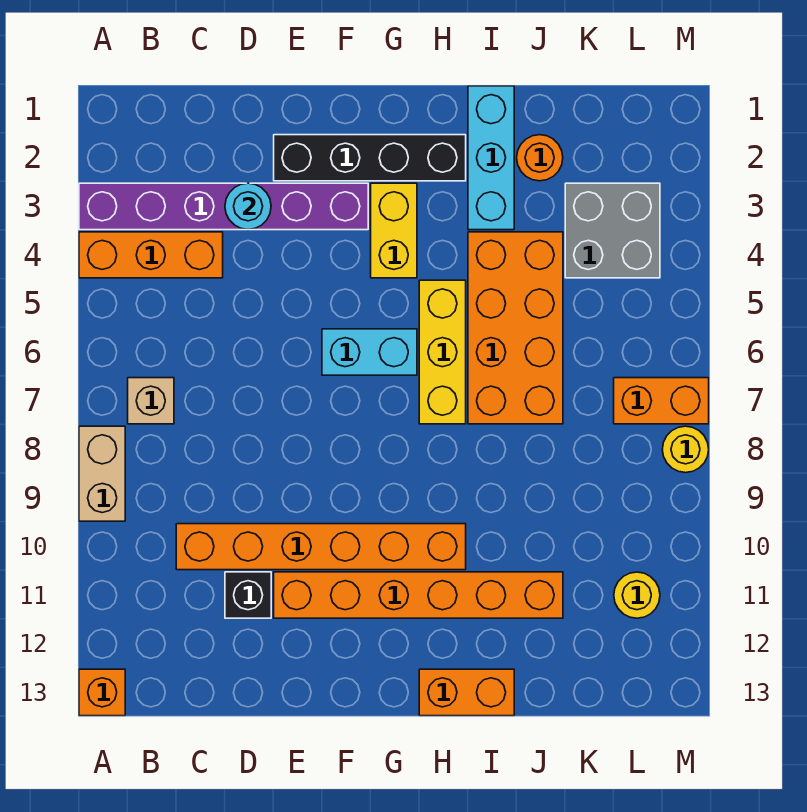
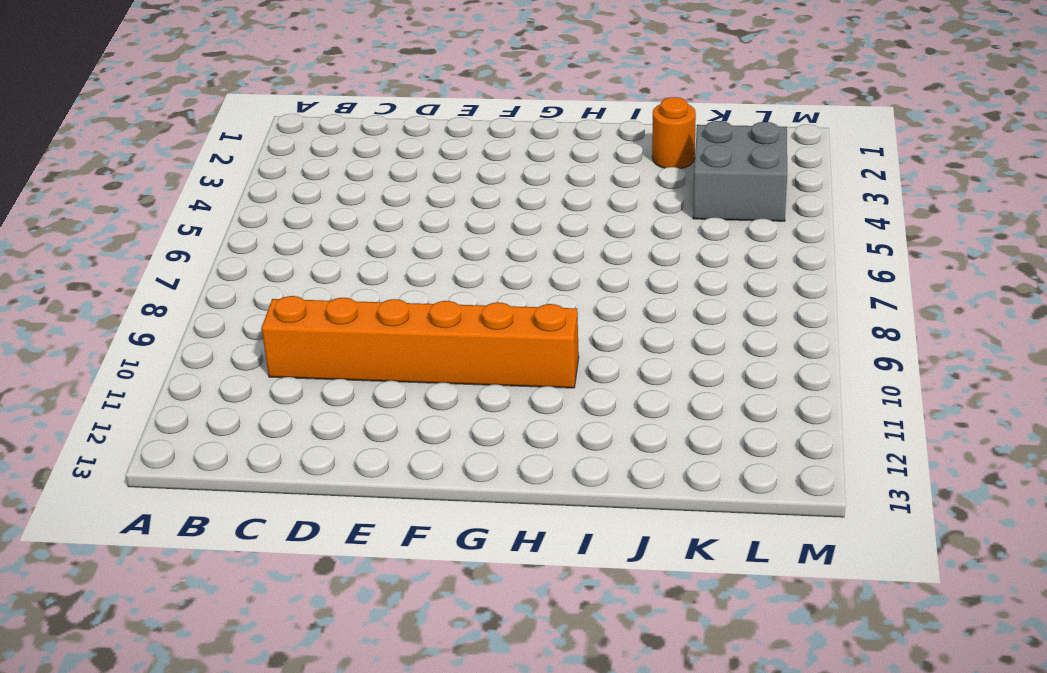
none -> purple 1x6 brick [79,183,368,230]
none -> orange 1x3 brick [79,232,223,278]
none -> tan 1x2 brick [79,426,125,521]

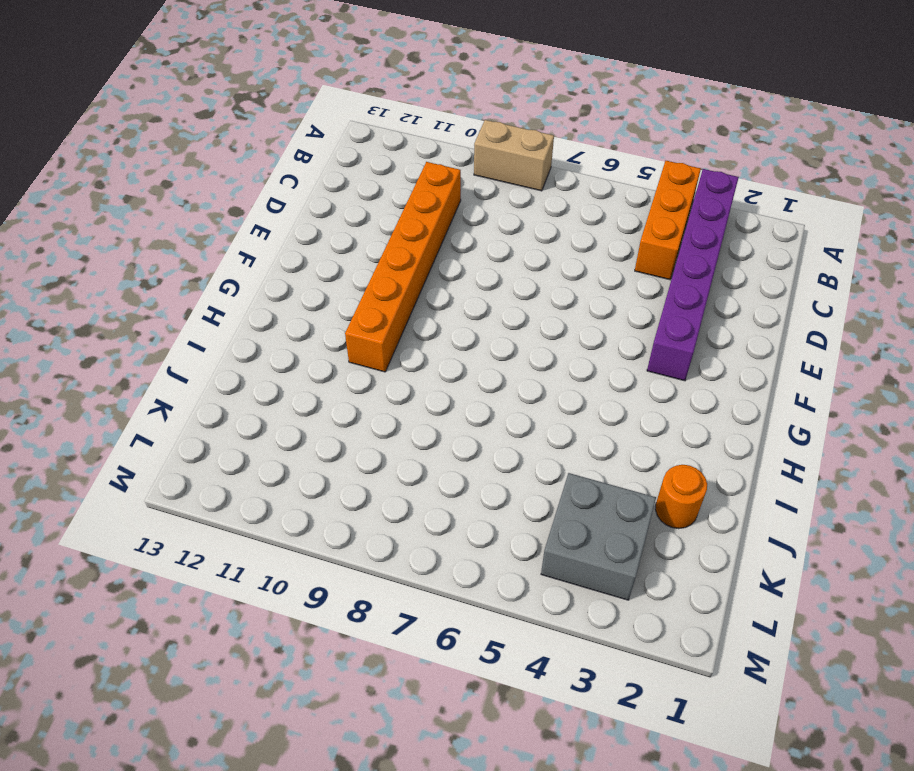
none -> orange 1x1 brick [79,669,125,716]
none -> tan 1x1 brick [128,378,174,424]
none -> black 1x1 brick [225,572,271,618]

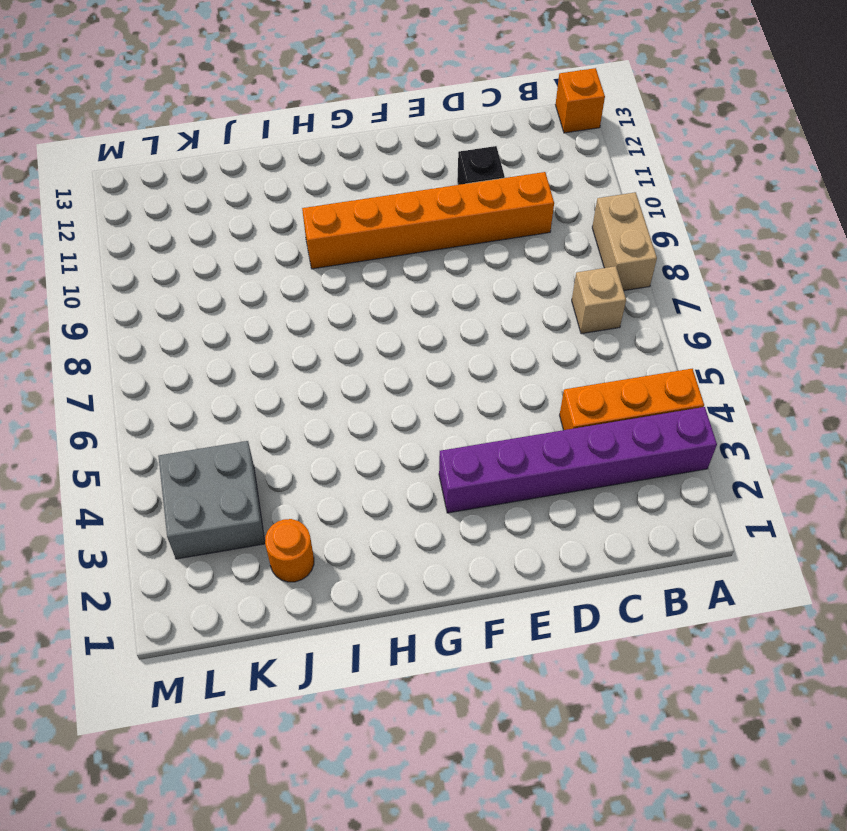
none -> black 1x4 brick [274,135,466,181]
none -> orange 1x6 brick [274,572,563,618]
none -> cyan 1x2 brick [322,329,417,375]

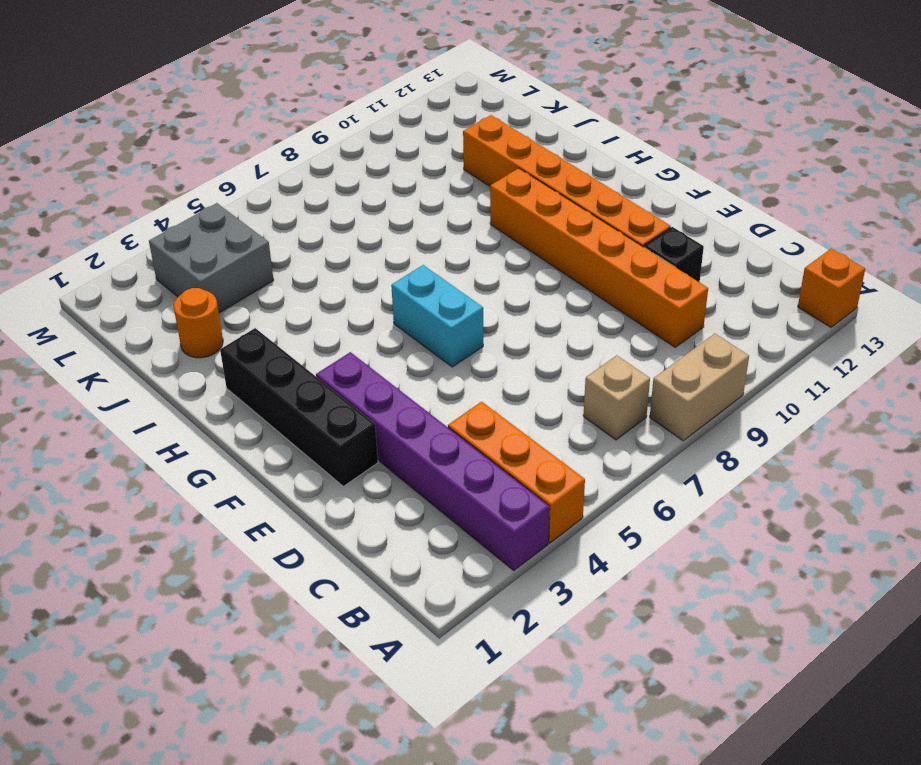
none -> yellow 1x2 brick [371,183,417,278]
none -> yellow 1x3 brick [419,280,466,424]
none -> orange 1x2 brick [419,669,514,716]

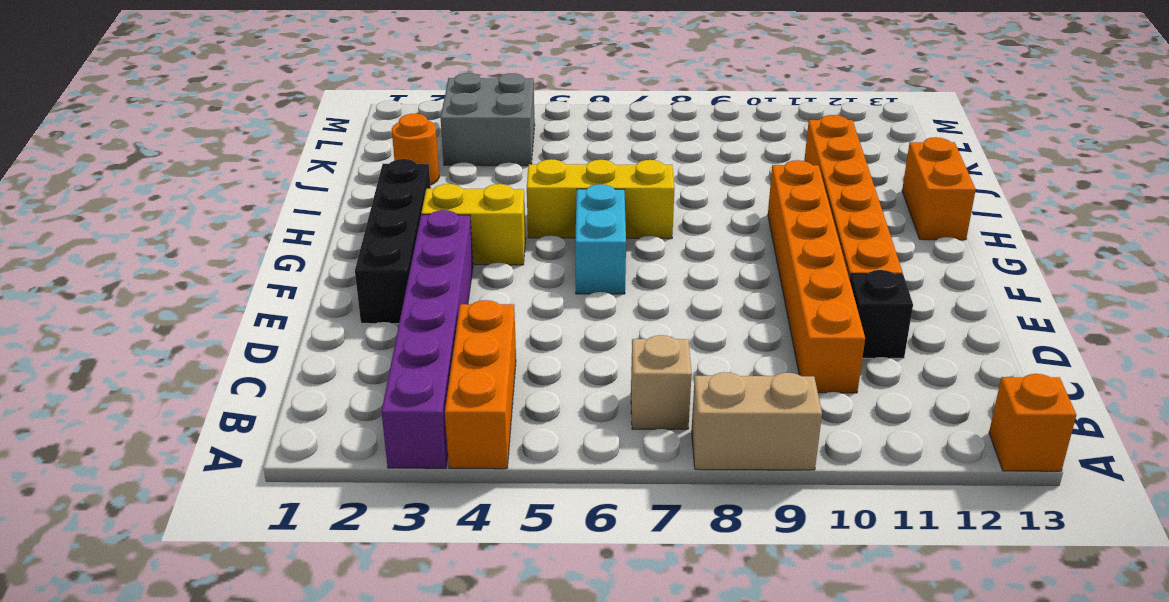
none -> cyan 1x3 brick [468,86,514,230]
none -> orange 2x4 brick [468,232,563,424]
none -> orange 1x2 brick [614,378,709,424]

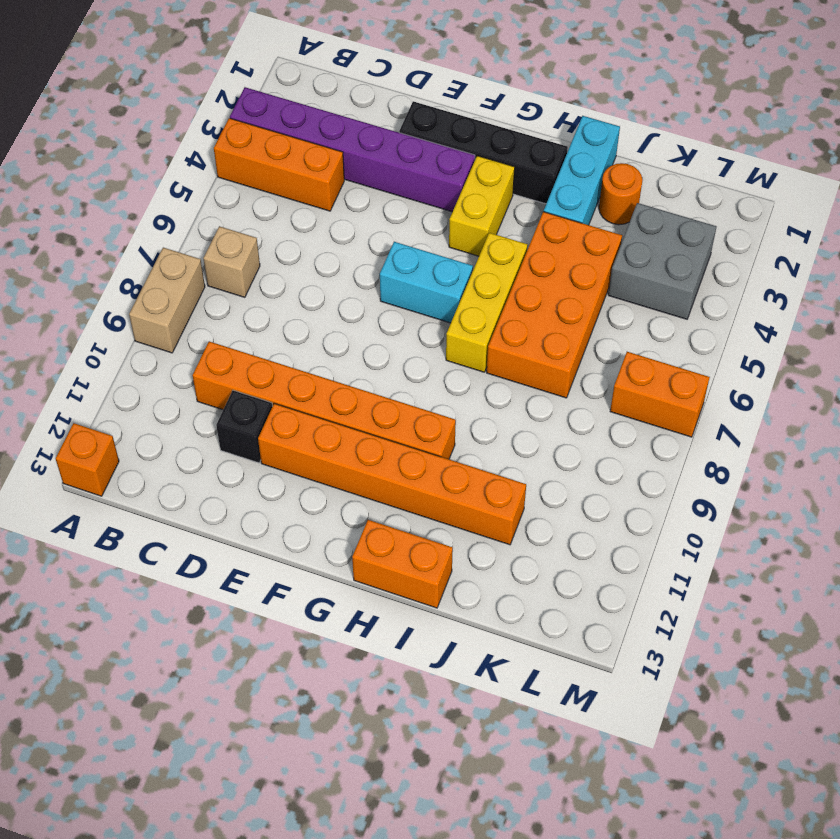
none -> yellow 1x1 round brick [614,572,660,618]
none -> yellow 1x1 round brick [662,426,709,473]
none -> cyan 1x1 round brick [225,183,271,230]

